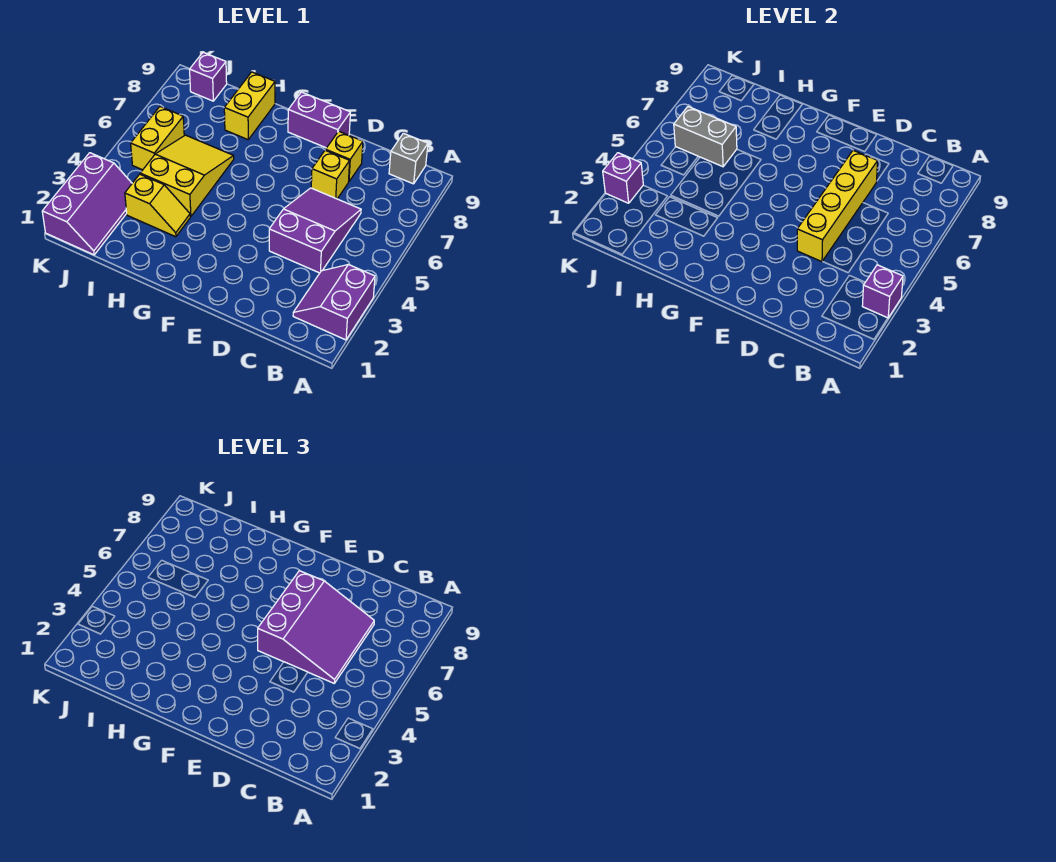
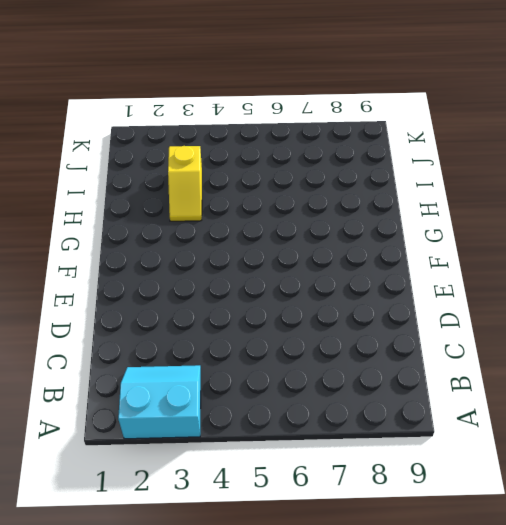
cyan 2x2 slope [118,365,201,439] -> purple 2x2 slope [293,264,375,340]
none -> grey 1x1 brick [389,133,428,184]
none -> purple 2x3 slope [269,188,361,273]
none -> yellow 1x1 brick [311,150,350,199]

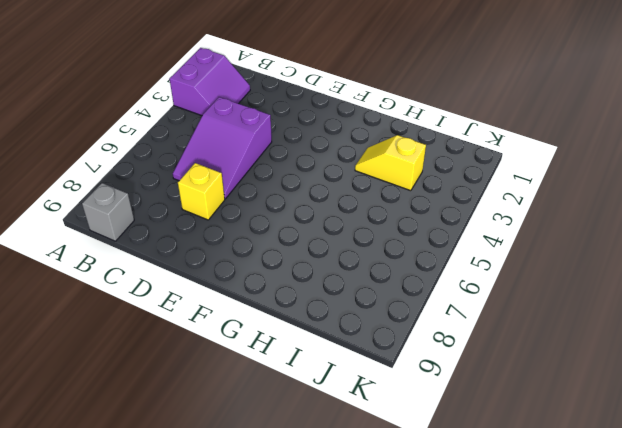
none -> yellow 1x1 brick [326,131,363,181]
none -> purple 1x2 brick [288,92,350,148]
none -> yellow 2x3 slope [140,135,234,217]

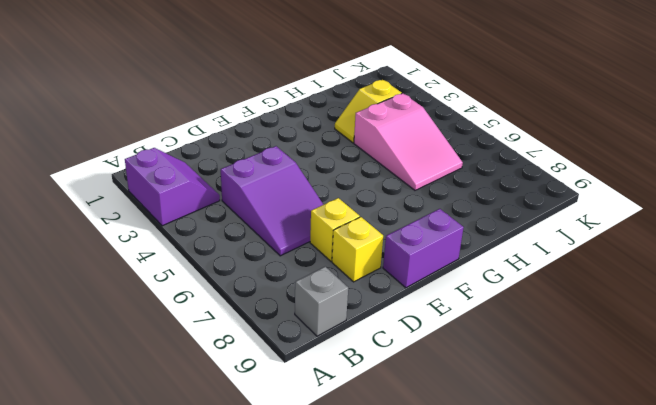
pink 2x3 slope [354,93,463,190] -> yellow 2x3 slope [140,135,234,217]
none -> yellow 1x2 brick [224,72,275,140]
none -> purple 2x3 slope [42,153,132,255]
none -> yellow 1x2 brick [131,107,184,170]

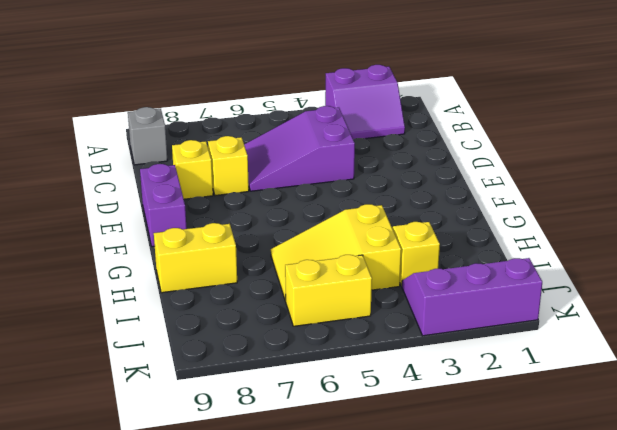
none -> purple 1x1 brick [190,52,227,101]
none -> purple 1x1 brick [862,265,903,318]
none -> yellow 1x4 brick [797,150,878,262]

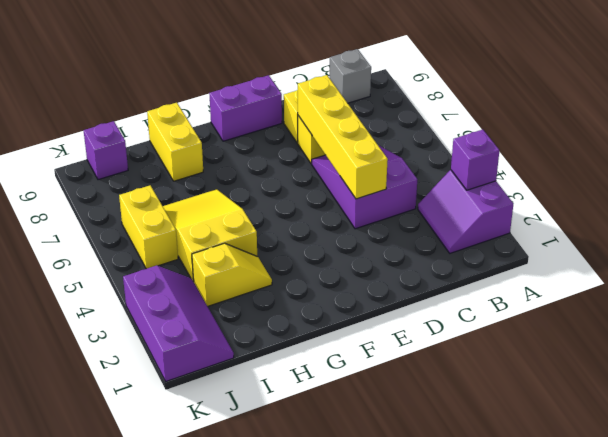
none -> grey 1x2 brick [674,107,737,167]
none -> purple 1x1 brick [603,153,643,203]
none -> purple 3x3 slope [258,571,374,683]

